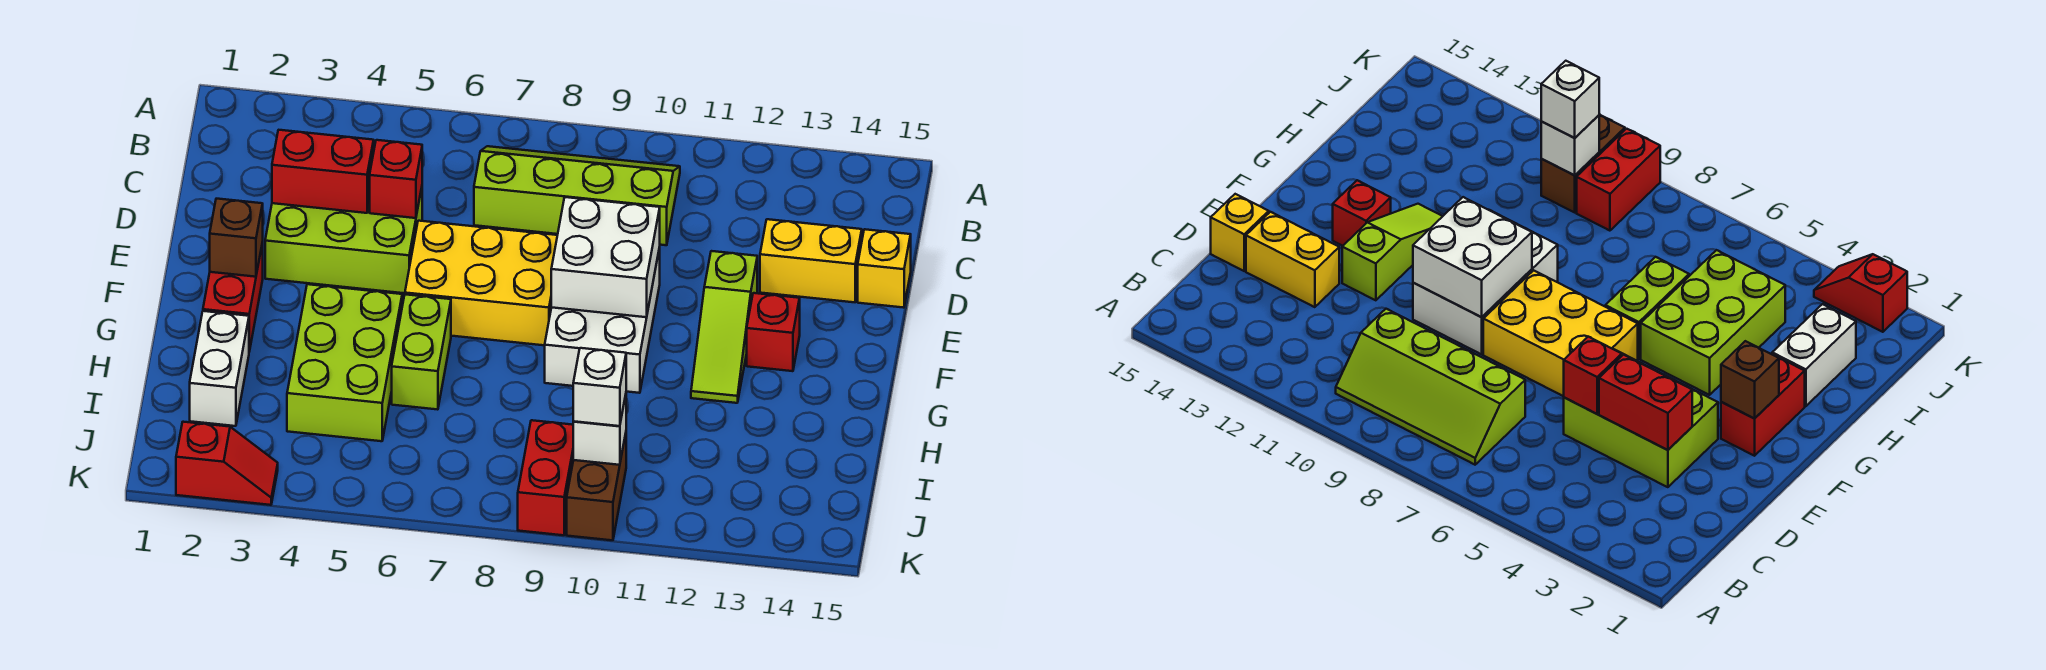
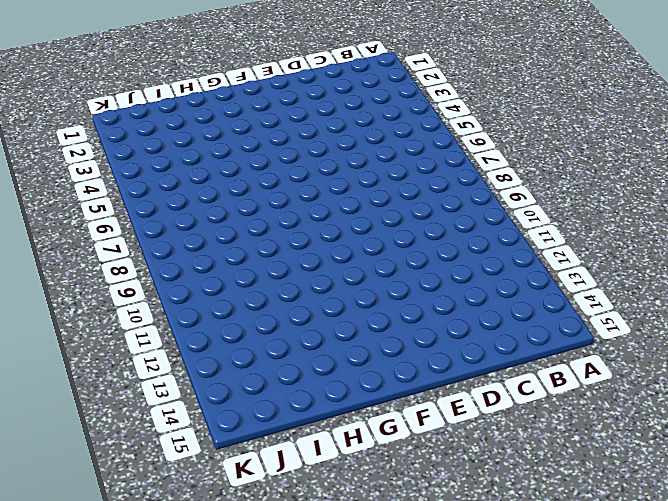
none -> lime 2x4 slope [474,146,680,245]
none -> lime 2x3 brick [265,188,422,293]
none -> yellow 1x2 brick [760,219,862,302]

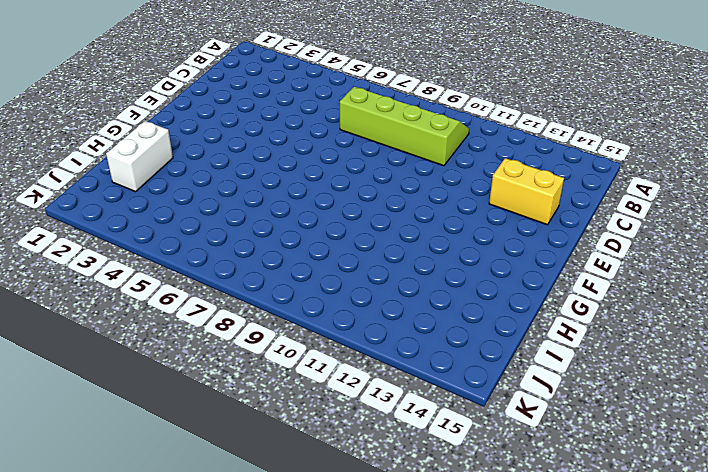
none -> lime 2x3 brick [265,188,422,293]
none -> yellow 1x1 brick [858,229,911,308]
none -> yellow 2x3 brick [405,221,557,345]

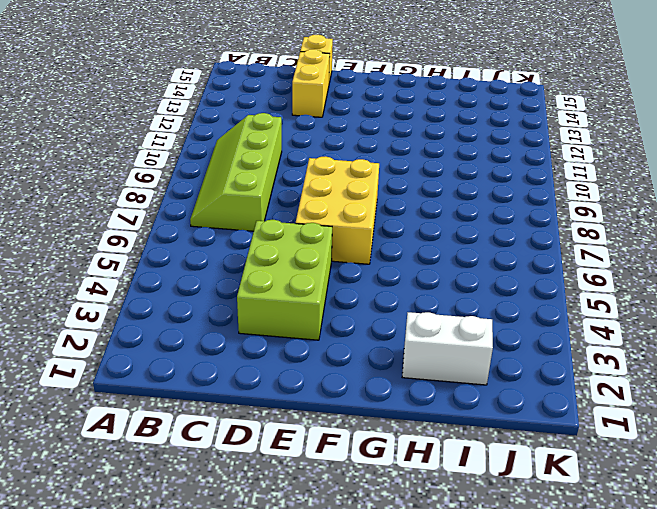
none -> white 2x3 brick [545,248,660,393]
none -> lime 1x3 slope [691,251,757,403]
none -> red 1x2 brick [203,242,263,352]

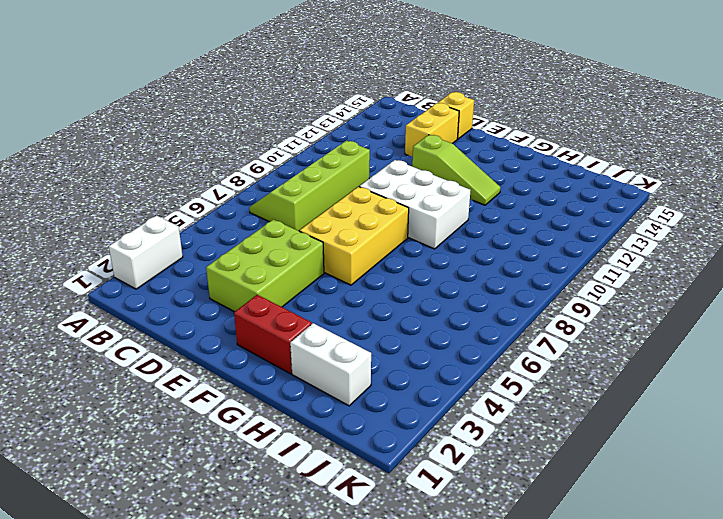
white 1x2 brick [109,216,183,289] -> none
none -> red 1x1 brick [747,293,800,371]
none -> lime 2x3 brick [287,284,402,441]
none -> lime 1x2 brick [392,294,451,410]

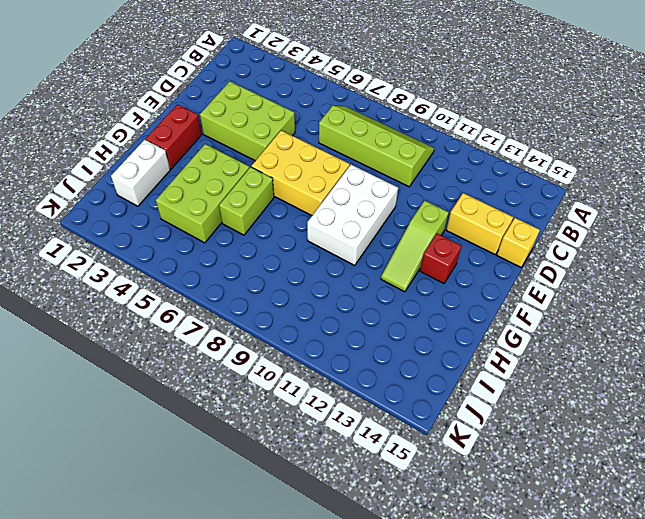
none -> red 1x2 brick [518,420,573,535]
none -> brown 1x2 brick [567,434,626,540]
none -> red 1x2 slope [176,422,278,505]

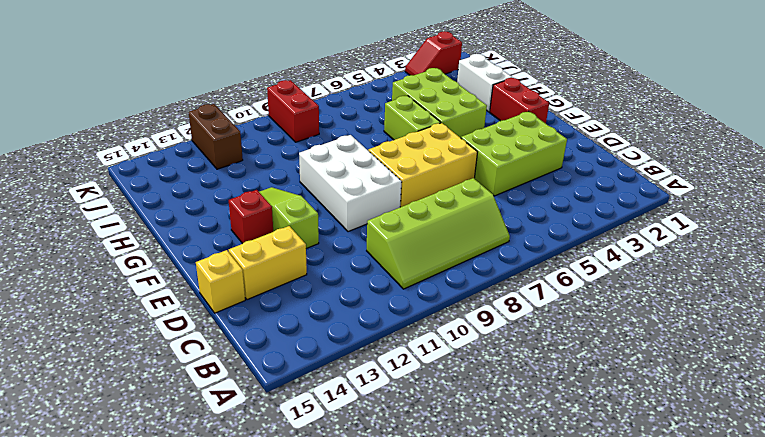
brown 1x2 brick [189,104,243,169] -> brown 1x2 brick moved to [567,434,626,540]
none -> red 1x2 brick [272,130,374,213]
none -> red 1x1 brick [370,140,422,218]
none -> white 2x2 brick [551,197,660,317]

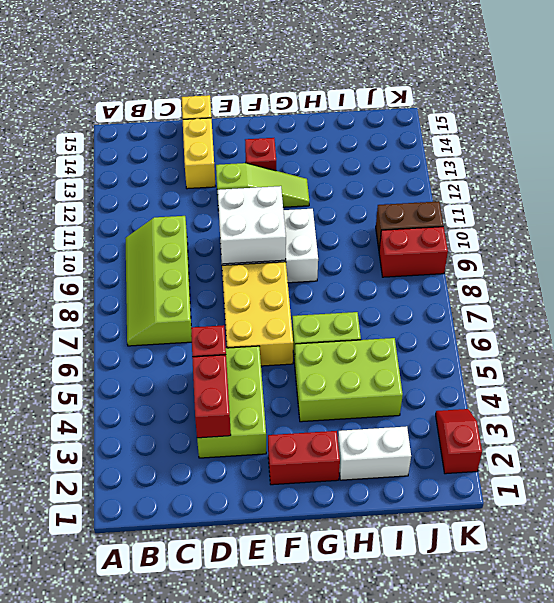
none -> brown 1x1 brick [210,199,263,277]
none -> white 1x1 brick [573,395,626,465]
none -> white 1x1 brick [573,348,626,426]

